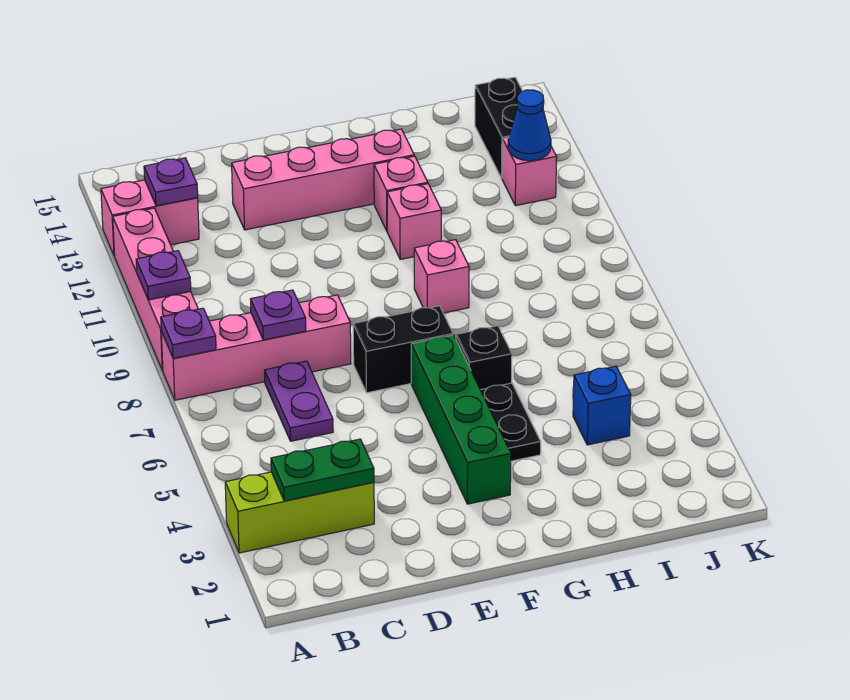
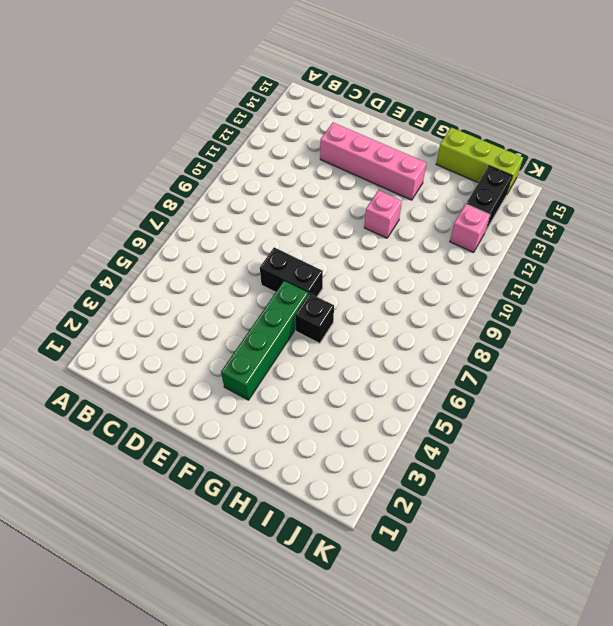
lime 1x3 brick [436,127,523,194] -> lime 1x3 brick moved to [225,472,374,553]
none -> pink 1x4 brick [161,295,351,400]
none -> pink 1x4 brick [113,208,198,371]
none -> pink 1x2 brick [101,180,199,256]

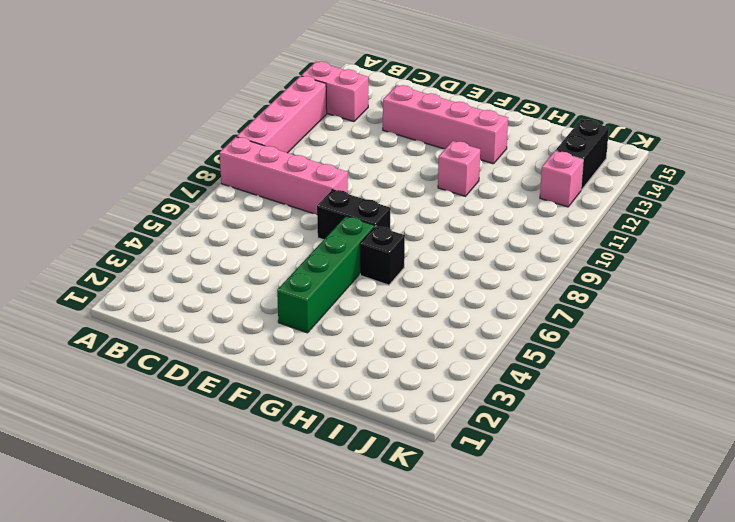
none -> lime 1x3 brick [225,472,374,553]
none -> purple 1x2 plate [265,361,333,441]
none -> black 1x2 plate [481,383,541,461]

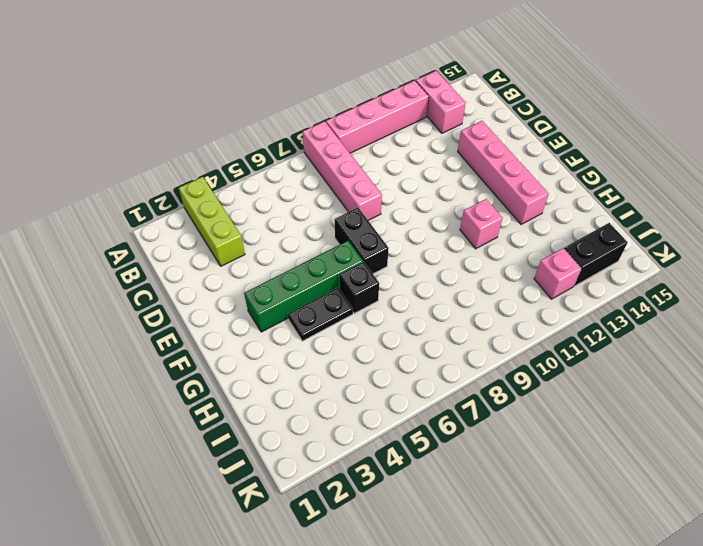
none -> purple 1x2 plate [265,361,333,441]
none -> pink 1x1 brick [414,240,469,313]
none -> pink 1x1 brick [374,156,428,231]

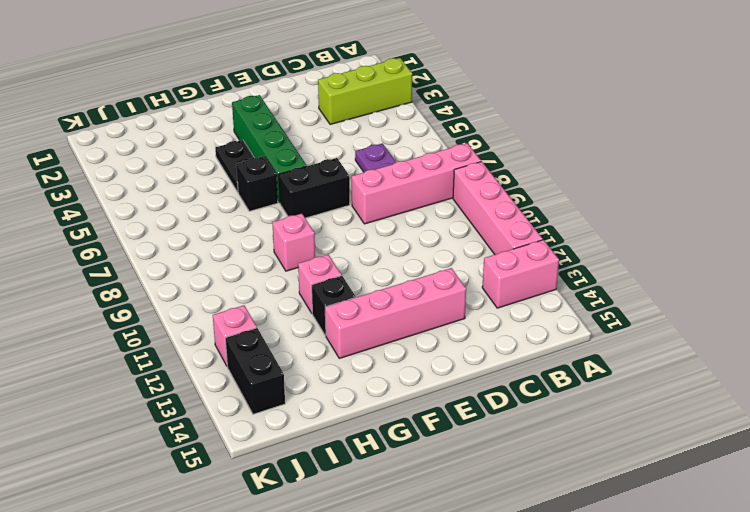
black 1x1 brick [312,276,356,336] -> pink 1x1 brick [374,156,428,231]
none -> blue 1x1 brick [573,366,631,445]
none -> purple 1x1 plate [161,308,216,358]
none -> purple 1x1 plate [136,251,191,300]

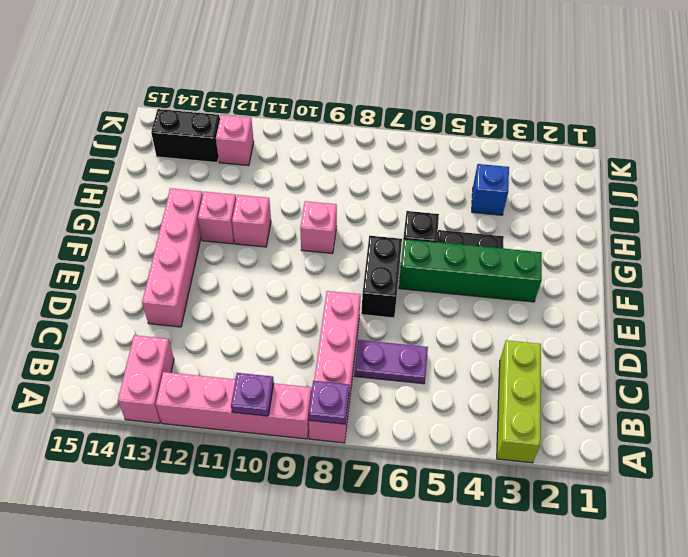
none -> green 1x2 plate [271,439,374,501]
none -> purple 1x1 plate [144,158,198,206]
none -> purple 1x1 plate [250,290,306,340]

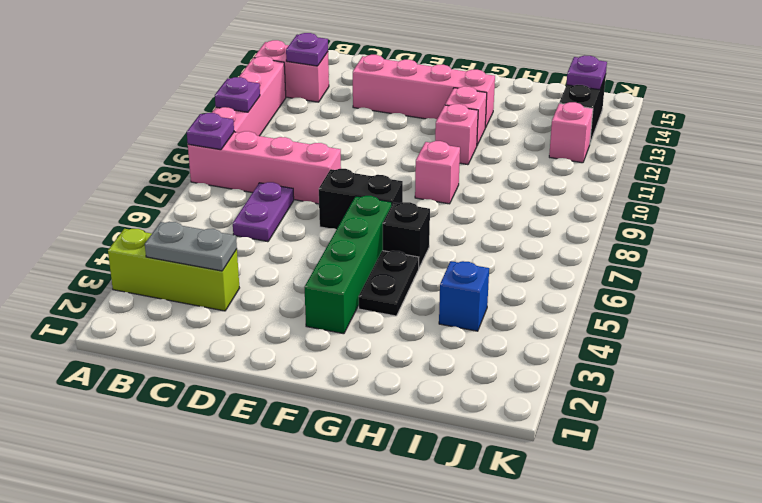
grey 1x2 plate [145,222,237,271] -> green 1x2 plate [271,439,374,501]
purple 1x1 plate [566,56,607,90] -> purple 1x1 plate moved to [250,290,306,340]
none -> blue 1x1 cone [508,90,551,161]

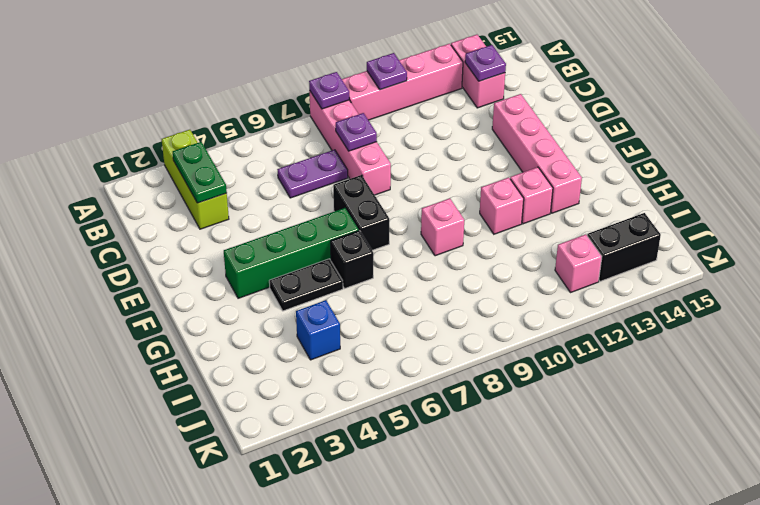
none -> blue 1x1 cone [508,90,551,161]

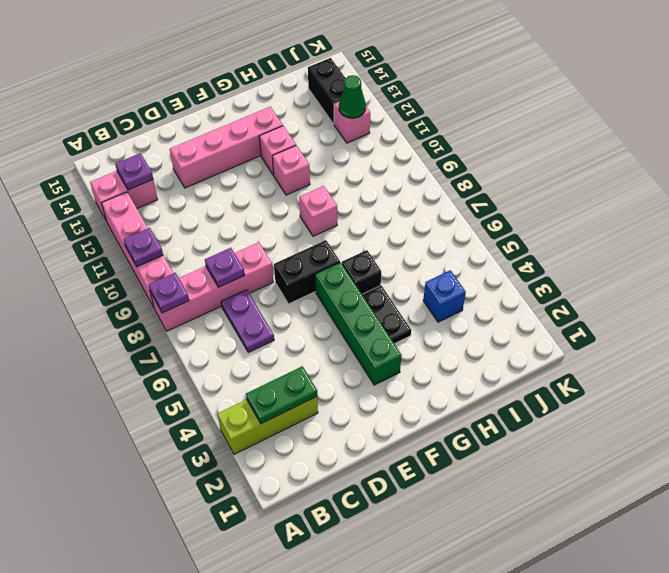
green 1x1 cone [339,75,366,118] -> blue 1x1 cone [508,90,551,161]

